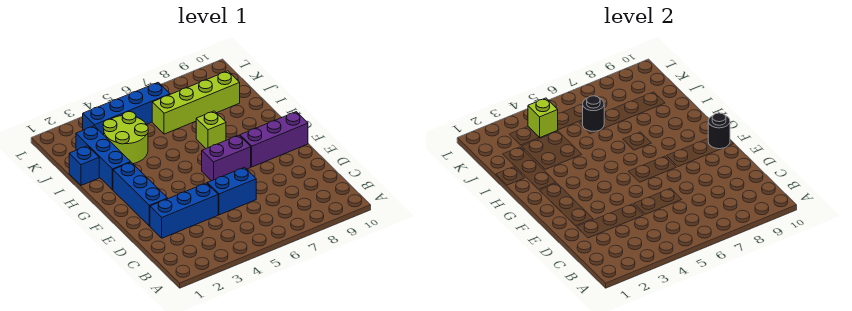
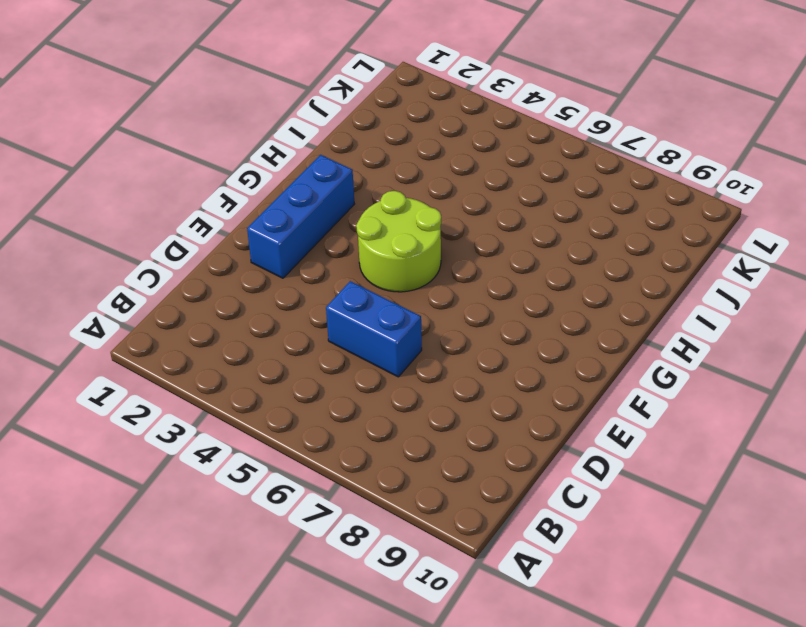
lime 2x2 round brick [356,191,441,292] -> lime 2x2 round brick moved to [103,112,148,164]
none -> blue 1x3 brick [150,183,218,238]
none -> purple 1x2 brick [202,135,251,181]
none -> purple 1x3 brick [240,112,308,167]

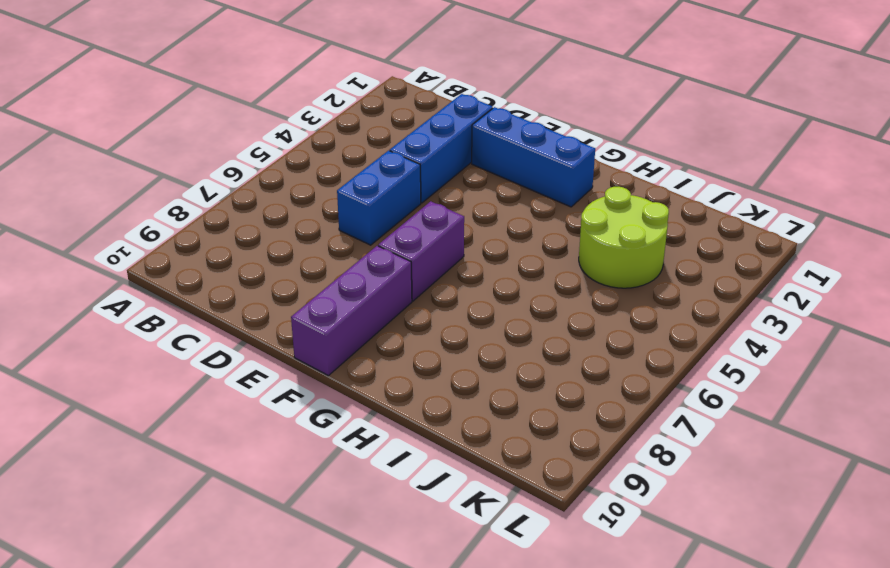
none -> blue 1x3 brick [76,126,130,190]
none -> lime 1x1 brick [196,111,226,148]
none -> blue 1x1 brick [69,146,99,185]

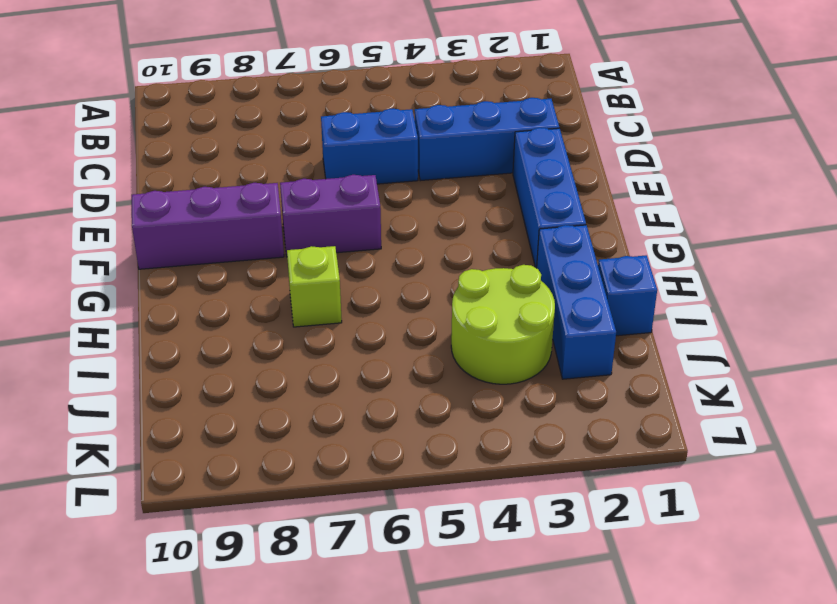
none -> lime 1x4 brick [152,71,240,134]
none -> blue 1x4 brick [83,83,170,135]
none -> black 1x1 round brick [708,113,730,149]

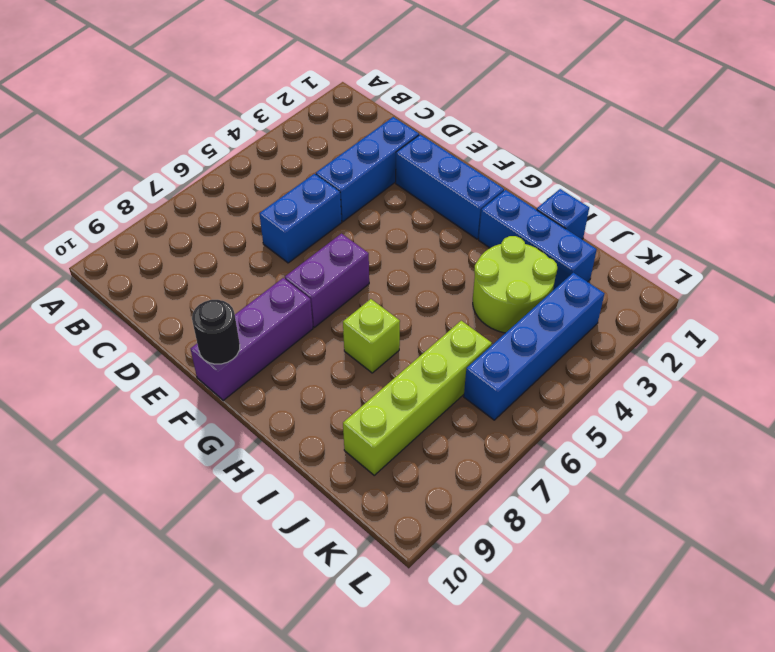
none -> black 1x1 round brick [583,96,604,132]
none -> lime 1x1 brick [528,98,558,138]

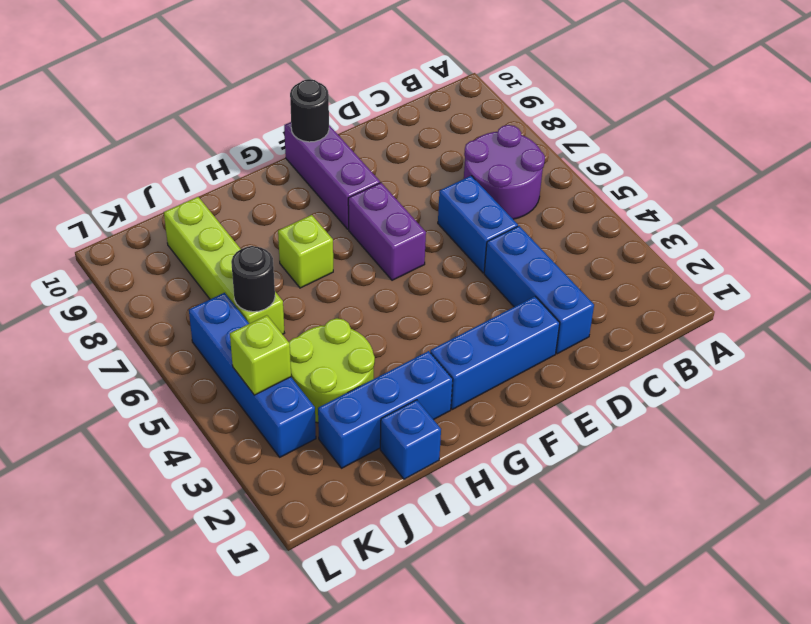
purple 2x2 round brick [464,125,545,219] -> none

